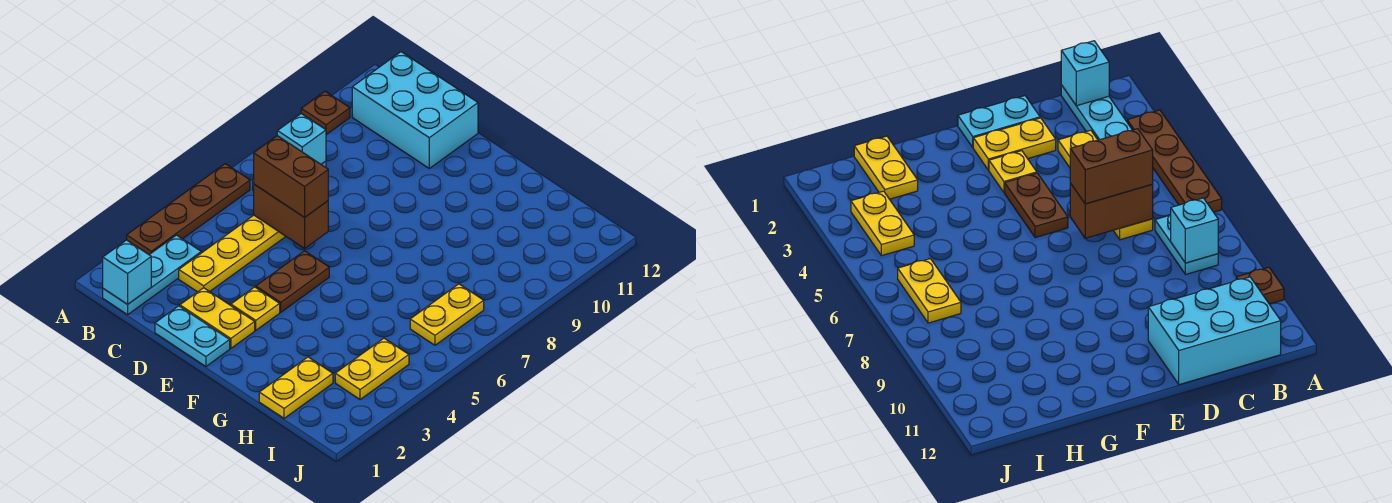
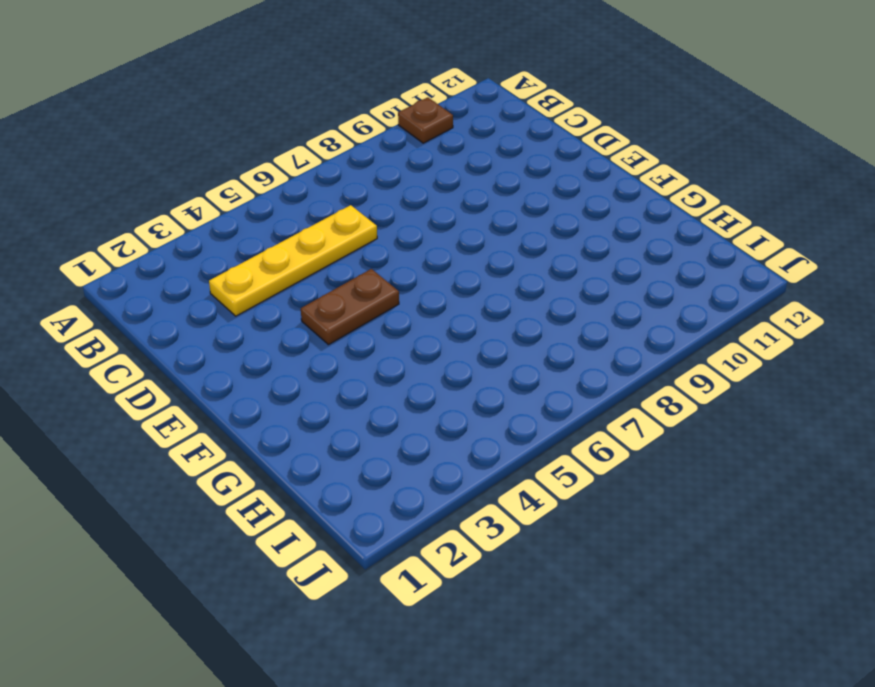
none -> brown 1x4 plate [127,164,250,255]
none -> cyan 1x3 plate [103,235,201,315]
none -> cyan 1x2 plate [1155,215,1218,275]

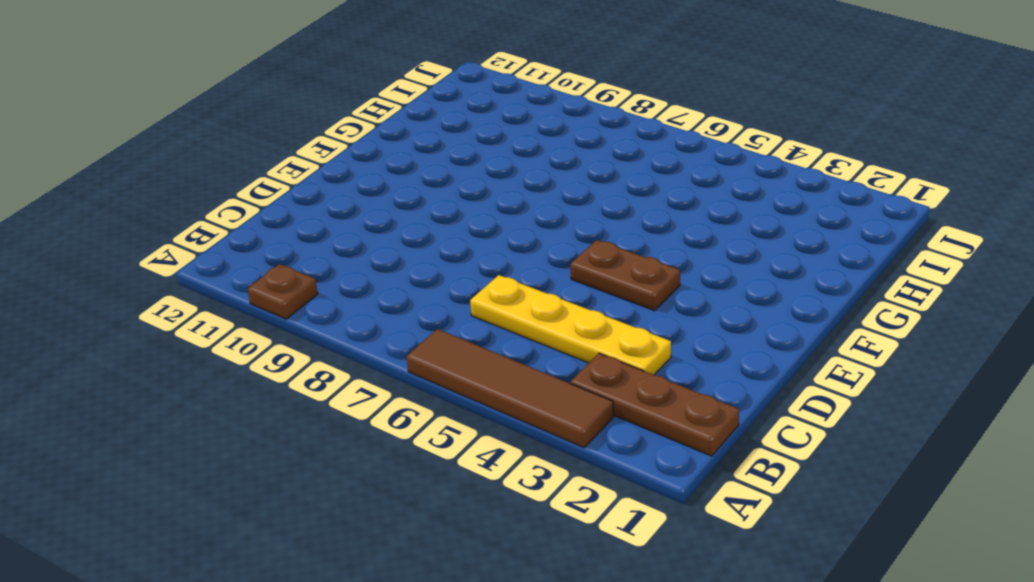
brown 1x4 tile [407,329,613,448] -> brown 1x4 plate [127,164,250,255]
brown 1x3 plate [570,353,739,456] -> cyan 1x3 plate [103,235,201,315]
none -> cyan 1x2 plate [1155,215,1218,275]
none -> cyan 2x3 brick [352,52,478,168]
none -> cyan 1x2 plate [155,306,230,367]

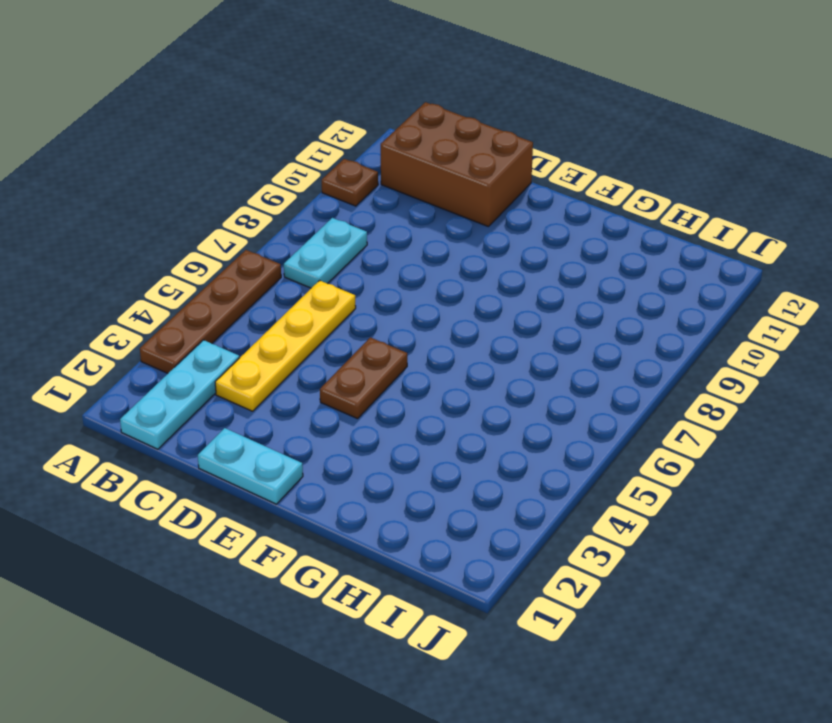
brown 2x3 brick [381,102,533,227] -> cyan 2x3 brick [352,52,478,168]
none -> yellow 1x2 plate [180,288,255,348]
none -> yellow 1x1 plate [231,287,280,330]
none -> yellow 1x2 plate [259,357,333,418]

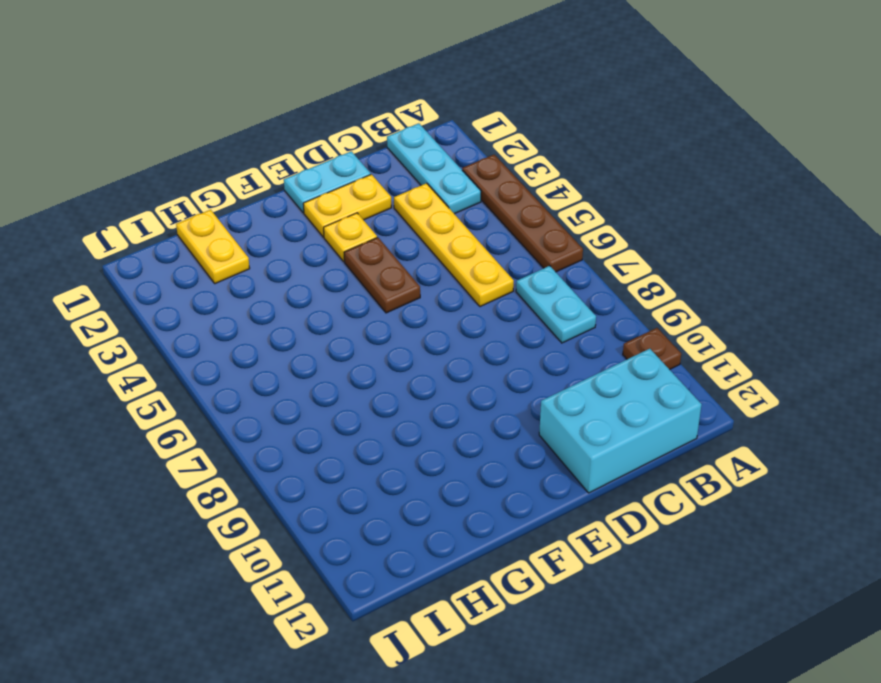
none -> yellow 1x2 plate [335,338,409,400]
none -> yellow 1x2 plate [410,284,484,345]
none -> cyan 1x1 brick [103,240,151,304]

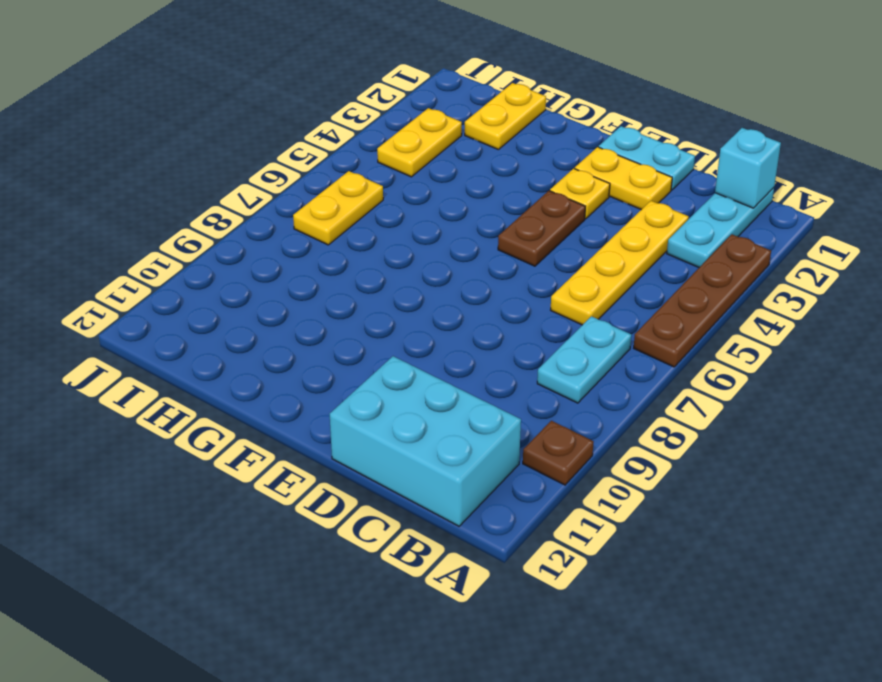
none -> cyan 1x1 brick [277,114,326,164]
none -> brown 1x2 brick [254,184,328,248]
none -> brown 1x2 brick [254,136,328,217]

